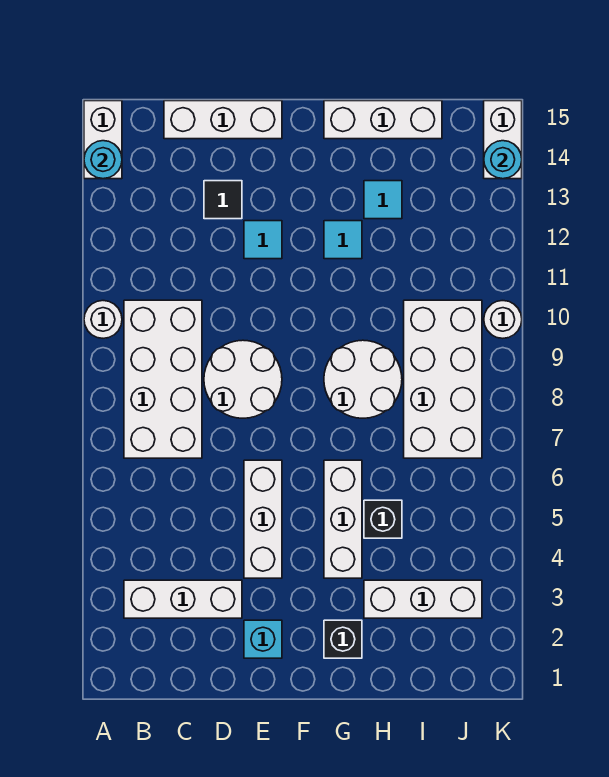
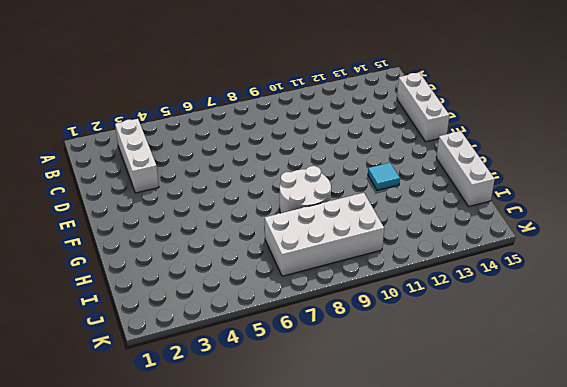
none -> white 1x1 round brick [84,301,122,338]
none -> white 1x2 brick [84,101,122,179]
none -> white 2x4 brick [124,300,202,458]

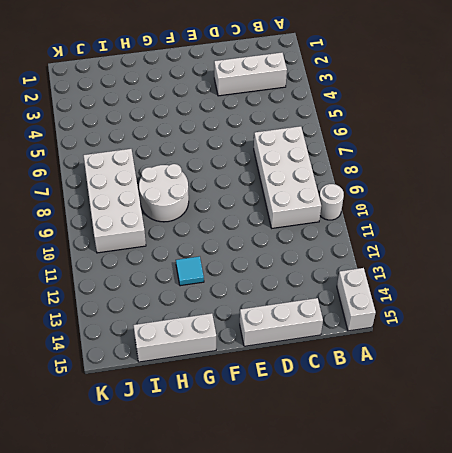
none -> white 2x2 round brick [204,340,282,418]
none -> black 1x1 tile [204,181,242,219]
none -> cyan 1x1 brick [244,620,282,658]

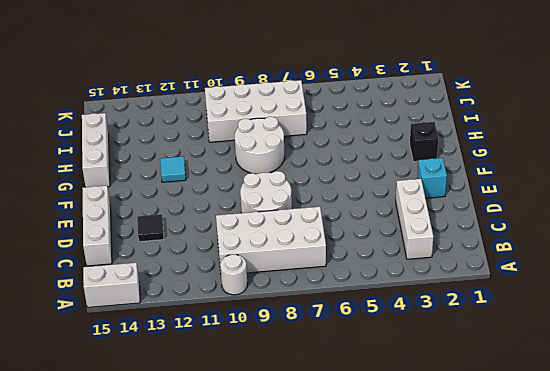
none -> white 1x3 brick [244,460,282,578]
none -> cyan 1x1 tile [244,221,282,259]
none -> white 1x3 brick [324,460,362,578]

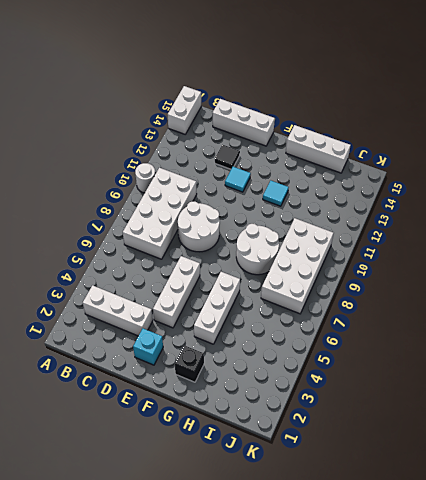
none -> white 1x3 brick [364,580,482,618]
none -> black 1x1 brick [364,500,402,538]
none -> cyan 1x1 tile [364,181,402,219]

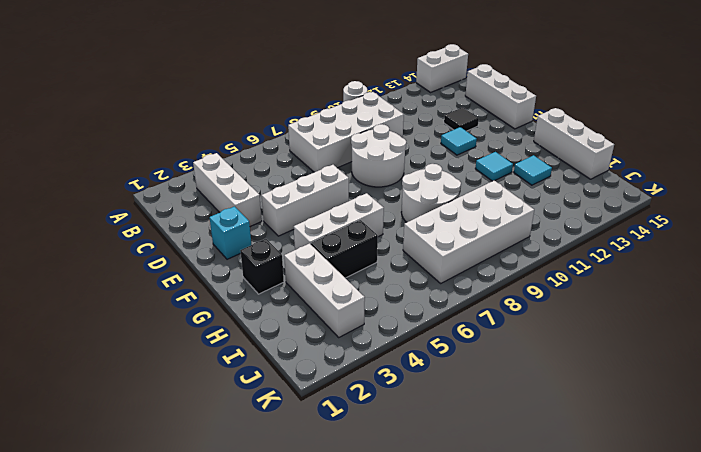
black 1x2 brick [311,220,378,278] -> black 1x1 brick [364,500,402,538]
none -> white 1x1 round brick [484,301,522,338]
none -> white 1x2 brick [484,101,522,179]
none -> cyan 1x1 round brick [84,141,122,179]

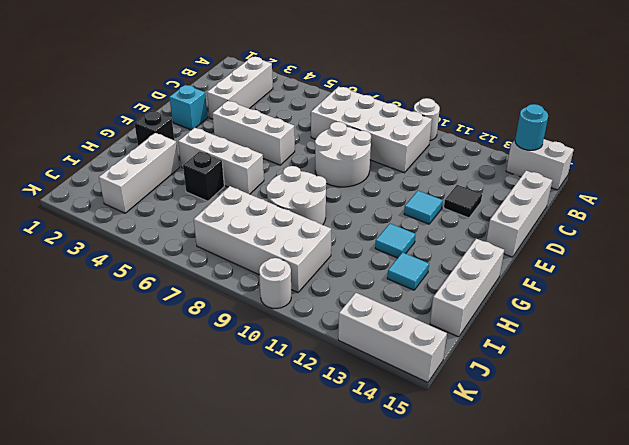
white 1x3 brick [338,293,447,382] -> white 1x2 brick [484,101,522,179]
none -> cyan 1x1 round brick [484,141,522,179]

